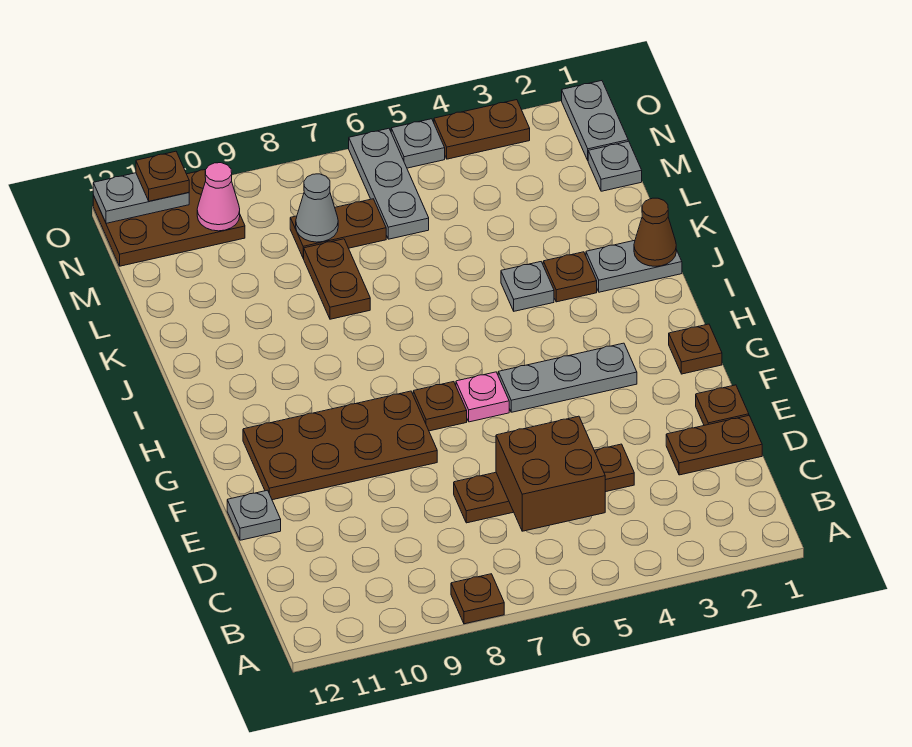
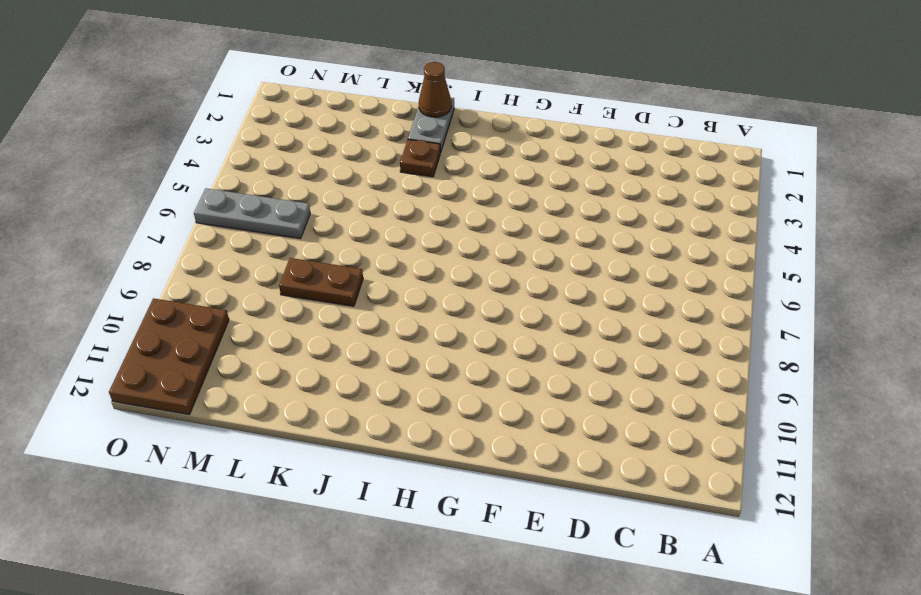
none -> brown 1x1 plate [451,574,504,624]
none -> brown 1x2 plate [666,416,762,475]
none -> brown 1x4 plate [454,444,634,523]

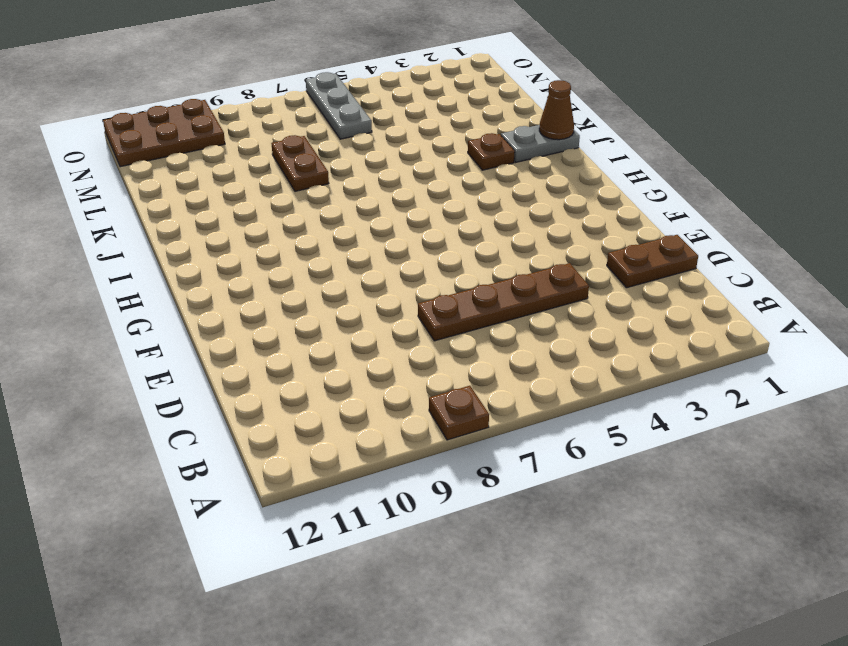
none -> brown 1x1 plate [696,385,749,425]
none -> grey 1x1 plate [227,490,281,540]
none -> brown 2x4 plate [243,391,437,500]

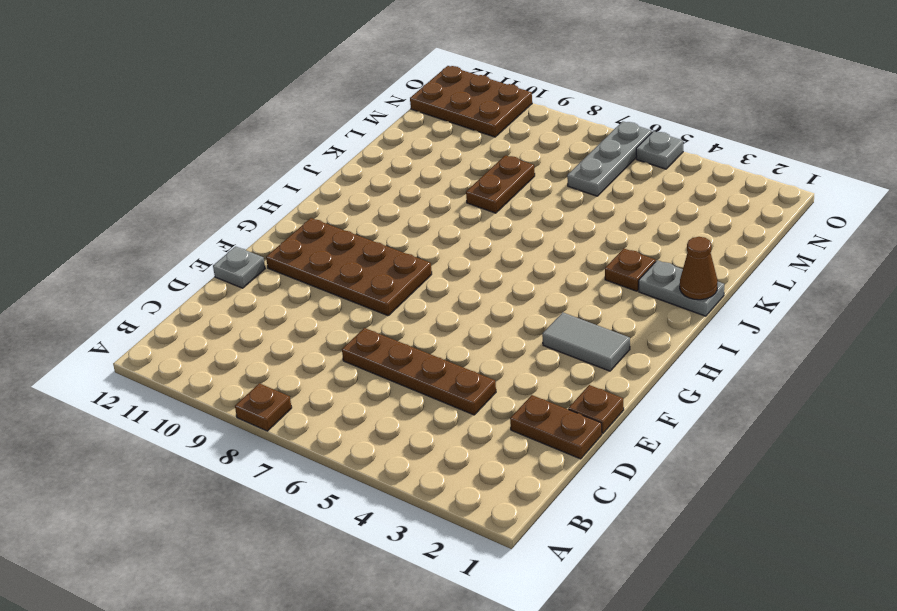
grey 1x2 tile [542,312,630,371] -> grey 1x3 plate [498,343,637,412]
none -> brown 1x1 plate [669,324,722,374]
none -> pink 1x1 plate [456,372,509,422]
none -> brown 1x1 plate [413,382,467,431]

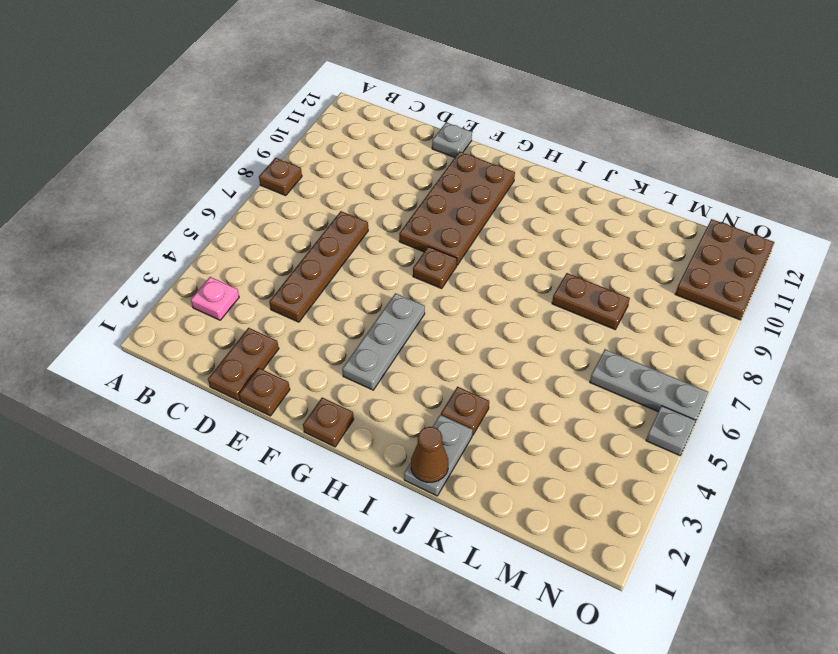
pink 1x1 plate [191,277,239,320] -> pink 1x1 plate moved to [456,372,509,422]
none -> grey 1x1 plate [501,262,554,311]
none -> grey 1x1 plate [588,141,642,191]
none -> brown 1x2 plate [290,199,386,258]

